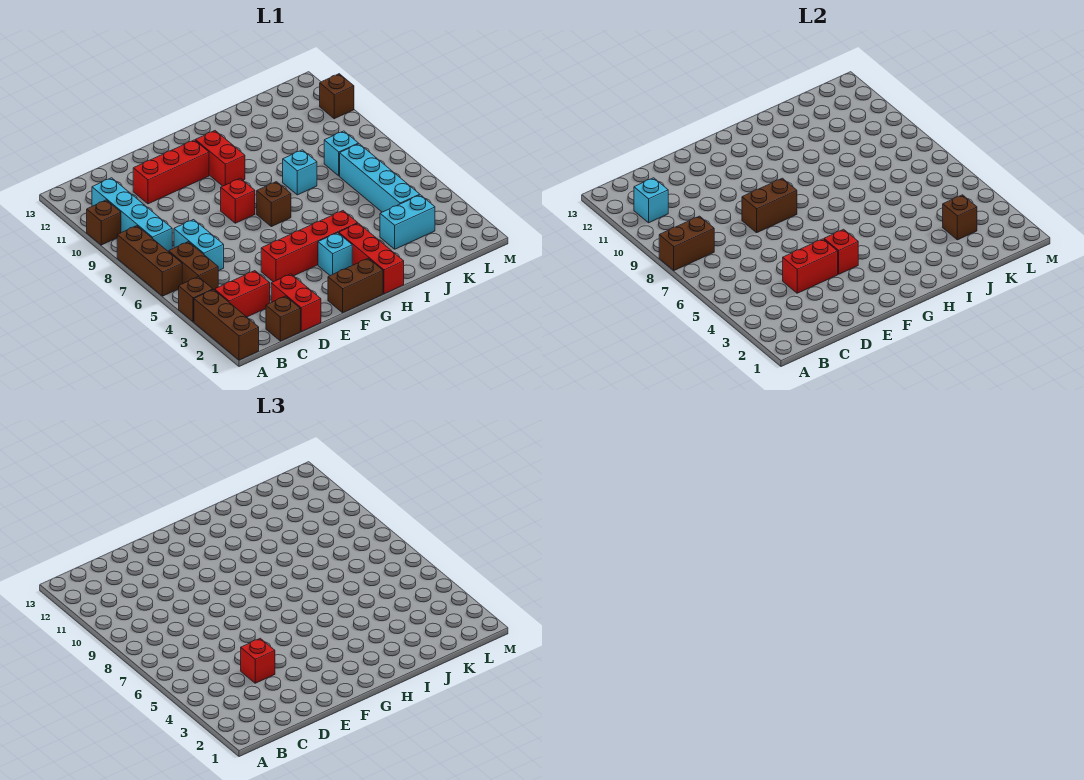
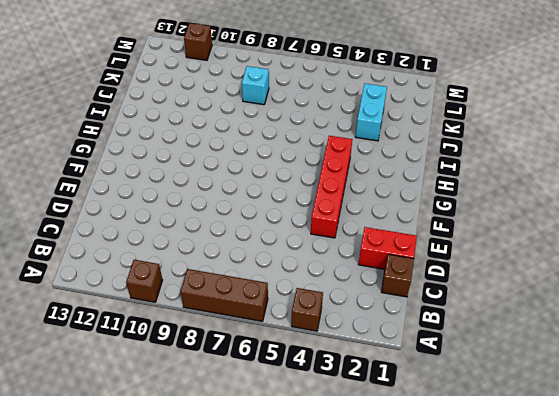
none -> brown 1x3 brick [194,290,259,360]
none -> red 1x2 brick [215,271,270,317]
none -> brown 1x2 brick [169,242,218,290]
none -> cyan 1x4 brick [92,178,172,252]

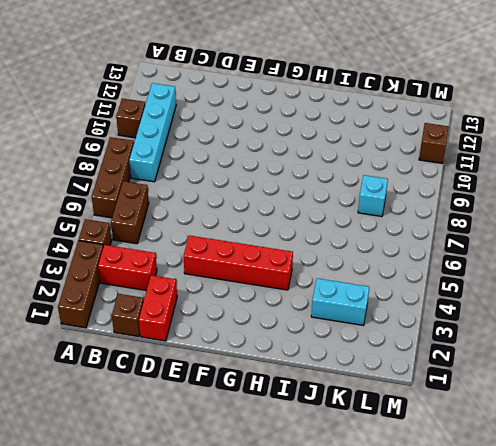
none -> cyan 1x2 brick [174,220,224,271]
none -> red 1x3 brick [133,140,209,204]
none -> brown 1x2 brick [328,258,383,313]
none -> red 1x1 brick [221,178,255,223]

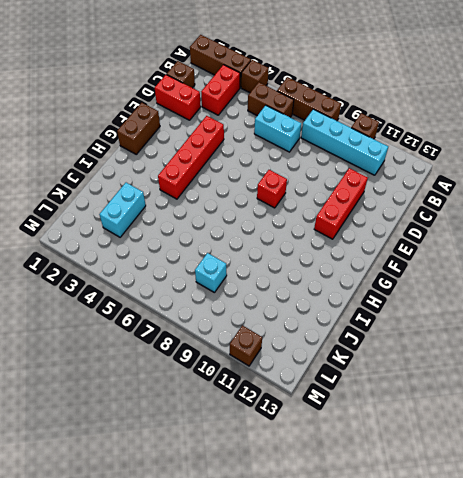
none -> cyan 1x1 brick [318,233,352,276]
none -> brown 1x1 brick [257,182,291,227]
none -> red 1x2 brick [195,131,245,186]
none -> red 1x3 brick [339,223,404,294]

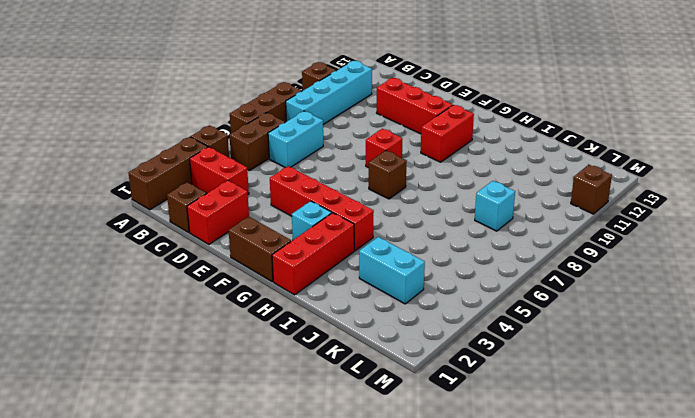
none -> cyan 1x1 brick [283,150,317,195]
none -> cyan 1x4 brick [340,144,420,212]
none -> brown 1x2 brick [659,216,714,270]
none -> cyan 1x1 brick [634,178,668,223]

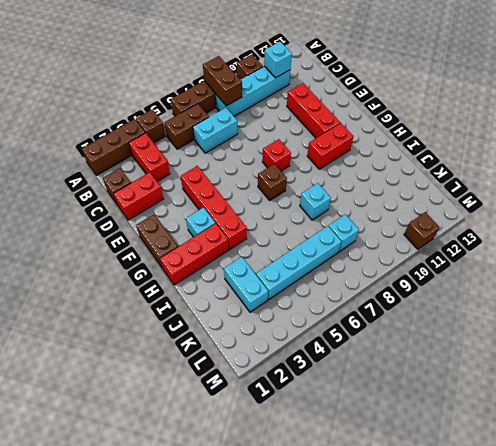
none -> red 1x2 brick [783,239,838,293]
none -> brown 1x2 brick [742,178,797,233]
none -> red 1x1 brick [824,229,858,274]
none -> brown 1x1 brick [943,195,977,240]

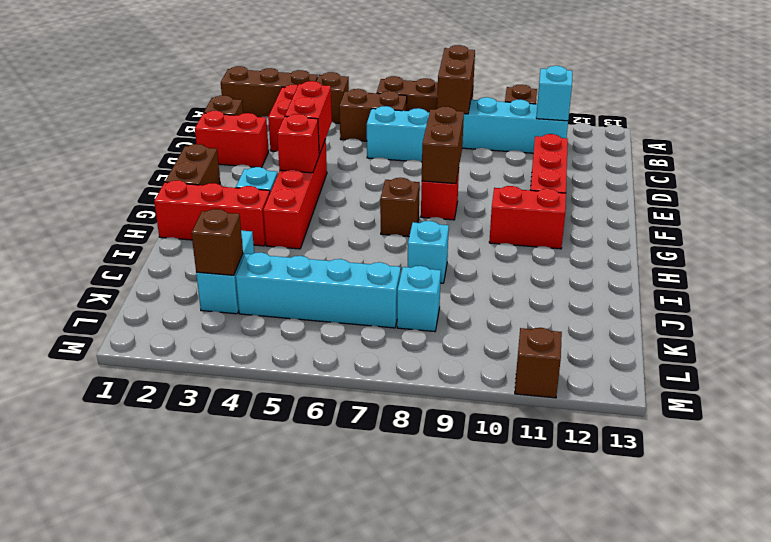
none -> red 1x1 brick [241,638,275,683]

